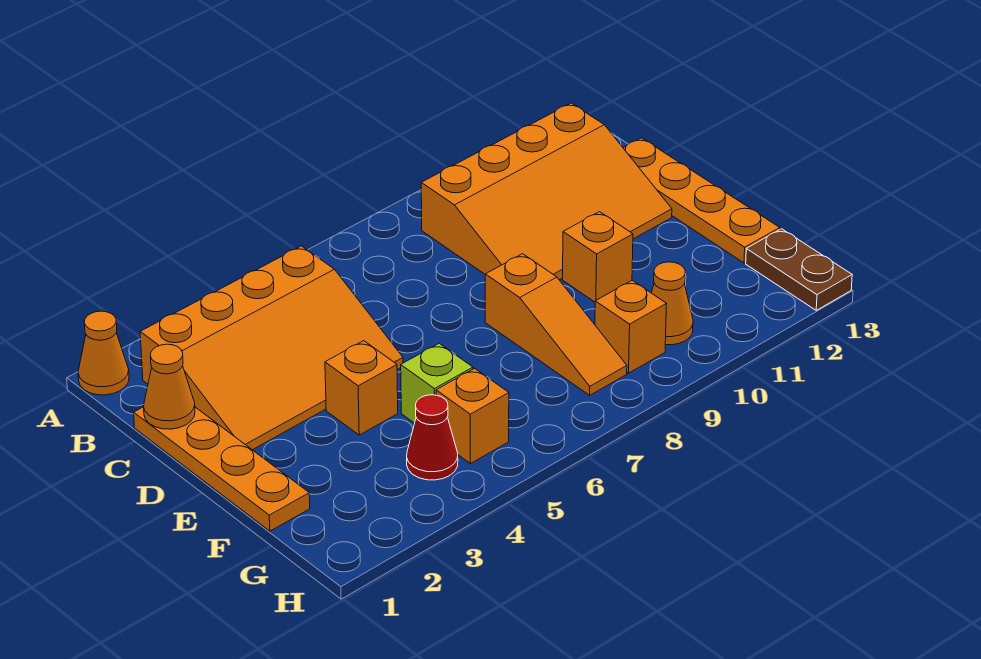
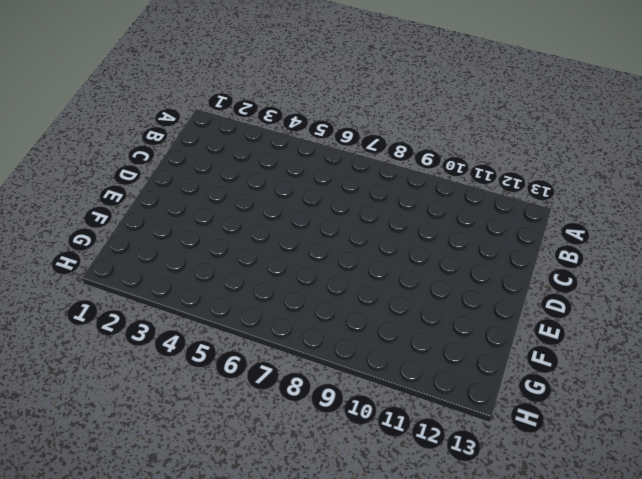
none -> orange 1x1 cone [78,311,129,395]
none -> orange 3x4 slope [140,246,403,450]
none -> orange 3x4 slope [421,103,672,280]

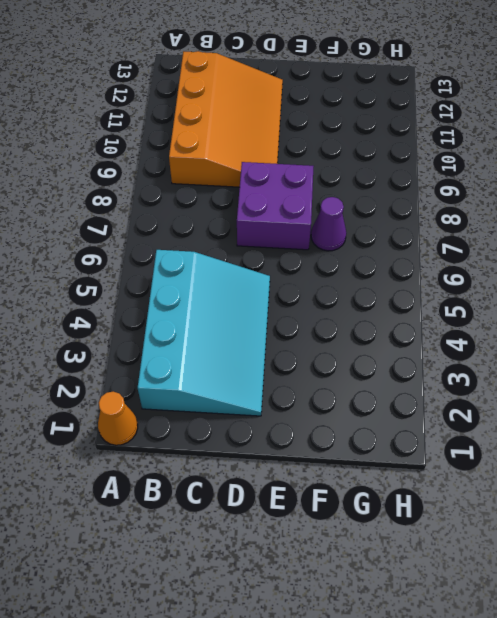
cyan 3x4 slope [138,250,270,416] -> orange 3x4 slope [140,246,403,450]
purple 2x2 brick [237,162,314,250] -> orange 1x3 slope [485,254,627,395]
purple 1x1 cone [311,197,346,251] -> none
none -> orange 1x4 plate [134,407,310,531]
none -> orange 1x4 plate [624,138,780,263]
none -> orange 1x1 brick [325,341,398,435]

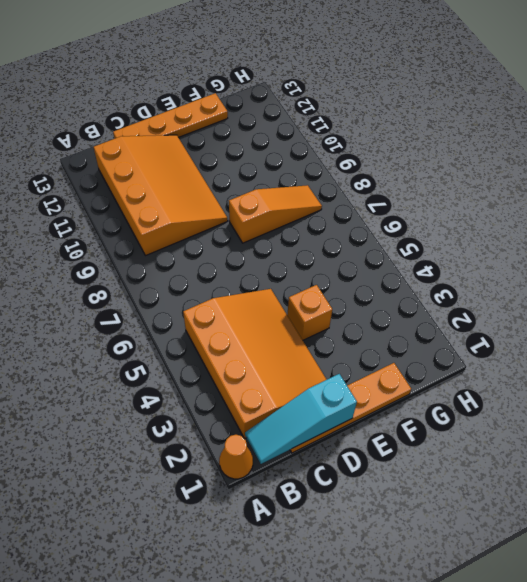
cyan 1x3 slope [245,374,357,464] -> orange 1x1 cone [144,344,195,429]
none -> orange 1x1 brick [563,212,633,302]
none -> lime 1x1 brick [401,343,473,423]
none -> red 1x1 cone [407,395,458,480]

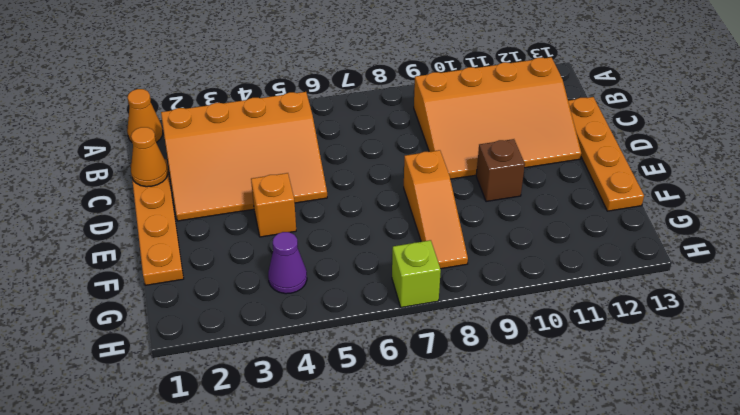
brown 1x1 brick [476,139,525,202] -> orange 1x1 brick [563,212,633,302]
purple 1x1 cone [268,232,307,294] -> red 1x1 cone [407,395,458,480]
lime 1x1 brick [392,240,441,308] -> lime 1x1 brick moved to [401,343,473,423]
none -> orange 1x1 brick [436,368,509,464]
none -> orange 1x1 brick [595,280,666,373]
none -> orange 1x1 cone [651,262,693,345]

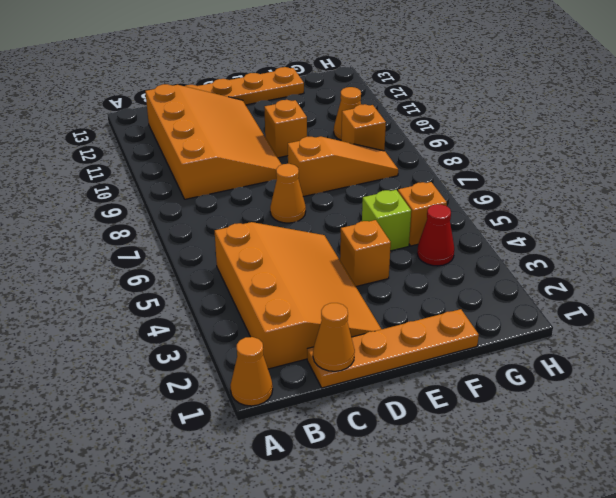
orange 1x1 cone [270,164,306,223] -> none
none -> brown 1x2 plate [746,229,852,310]

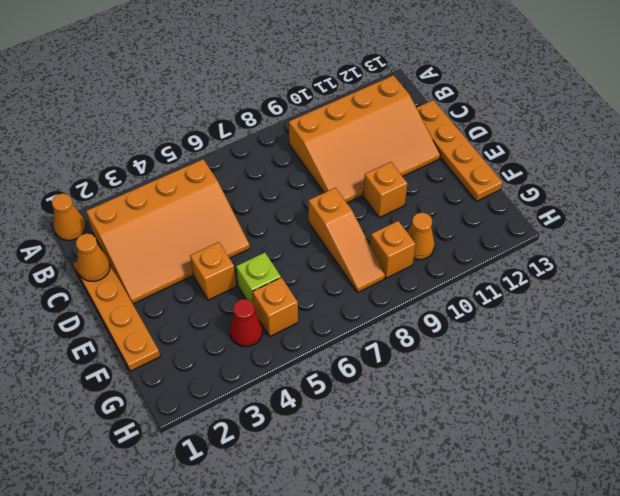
none -> brown 1x2 plate [746,229,852,310]

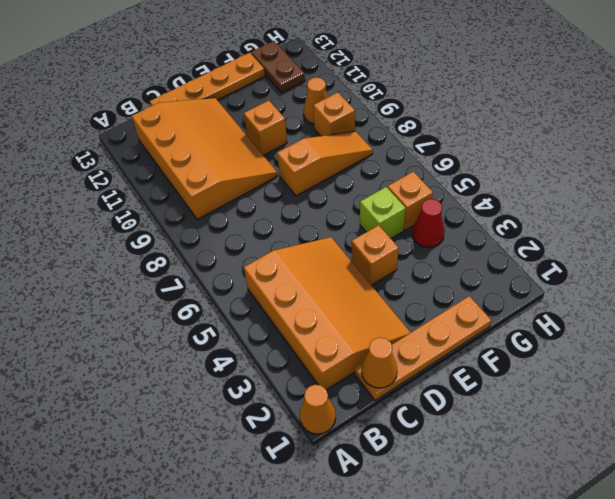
brown 1x2 plate [251,41,305,92] -> brown 1x2 plate turned to [746,229,852,310]

